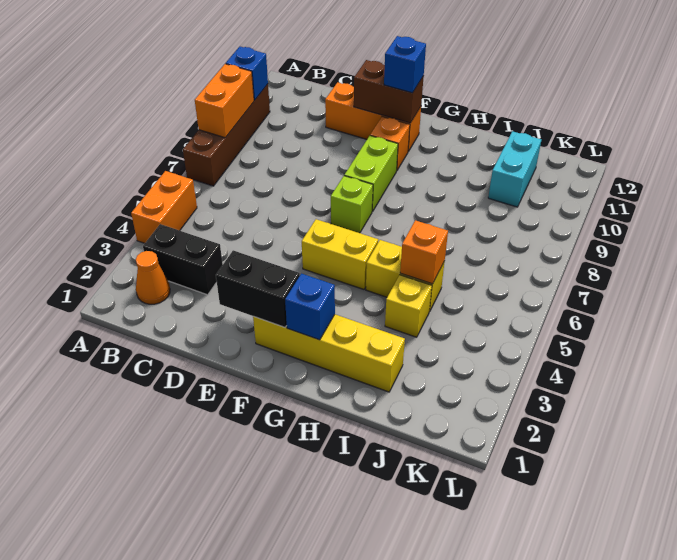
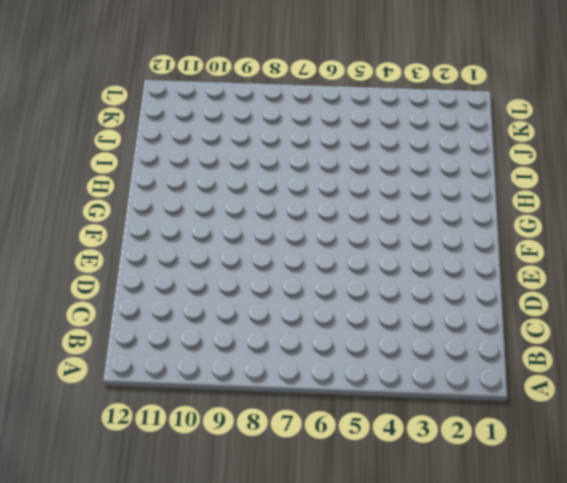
none -> orange 1x2 brick [131,171,197,243]
none -> brown 1x4 brick [183,84,270,186]
none -> orange 1x1 cone [136,251,170,304]

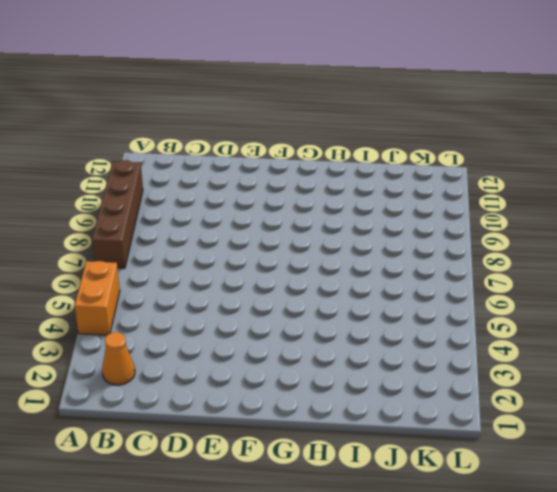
none -> black 1x2 brick [143,224,223,295]
none -> orange 1x3 brick [325,82,421,152]
none -> yellow 1x4 brick [253,314,405,392]

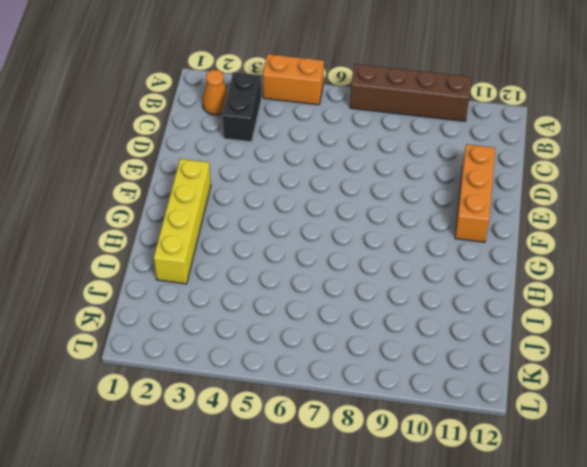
none -> yellow 1x2 brick [302,219,378,289]
none -> lime 1x1 brick [331,176,373,233]
none -> lime 1x2 brick [344,136,398,212]

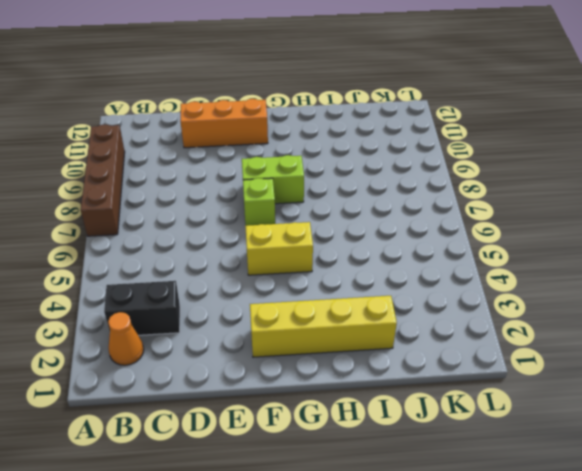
lime 1x2 brick [242,155,304,204] -> lime 1x2 brick turned to [344,136,398,212]
none -> orange 1x2 brick [131,171,197,243]
none -> orange 1x1 brick [370,117,410,170]
none -> yellow 1x2 brick [366,240,445,311]

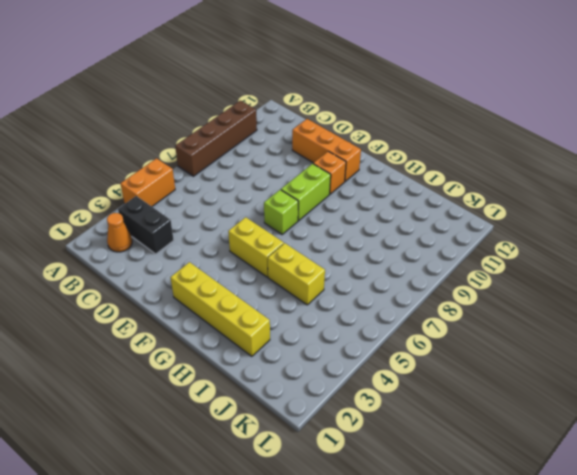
none -> yellow 1x1 brick [385,275,432,337]
none -> cyan 1x2 brick [488,131,541,207]
none -> orange 1x2 brick [195,64,254,138]

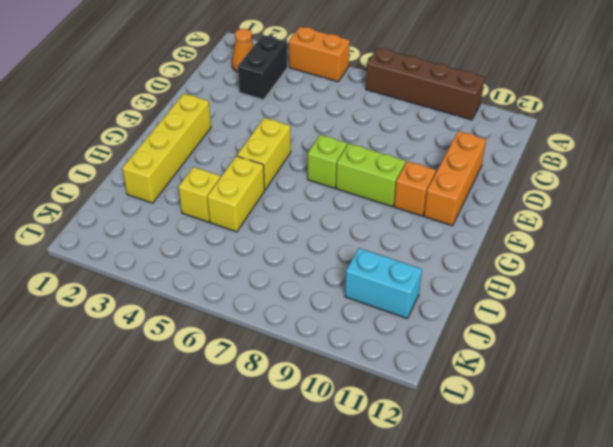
none -> orange 1x2 brick [195,64,254,138]
none -> blue 1x1 brick [226,47,268,100]
none -> black 1x2 brick [216,250,300,327]

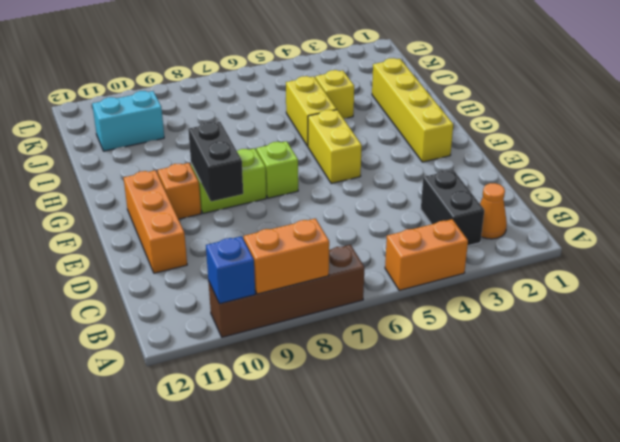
black 1x2 brick [188,122,243,201] -> black 1x2 brick moved to [216,250,300,327]
none -> brown 1x2 brick [354,60,424,123]
none -> blue 1x1 brick [285,274,335,340]
none -> orange 1x1 brick [400,220,448,284]

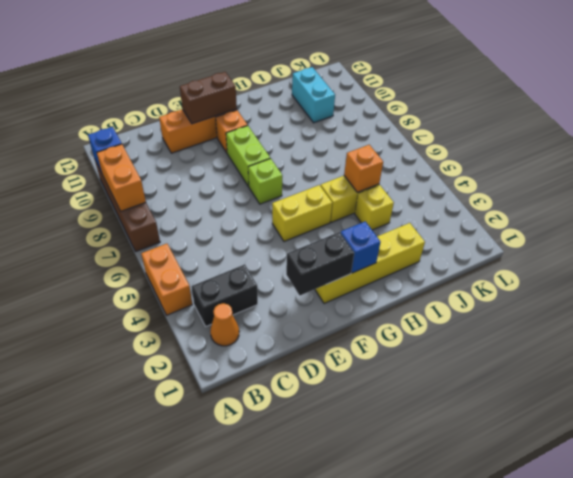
none -> blue 1x1 brick [384,36,426,93]

